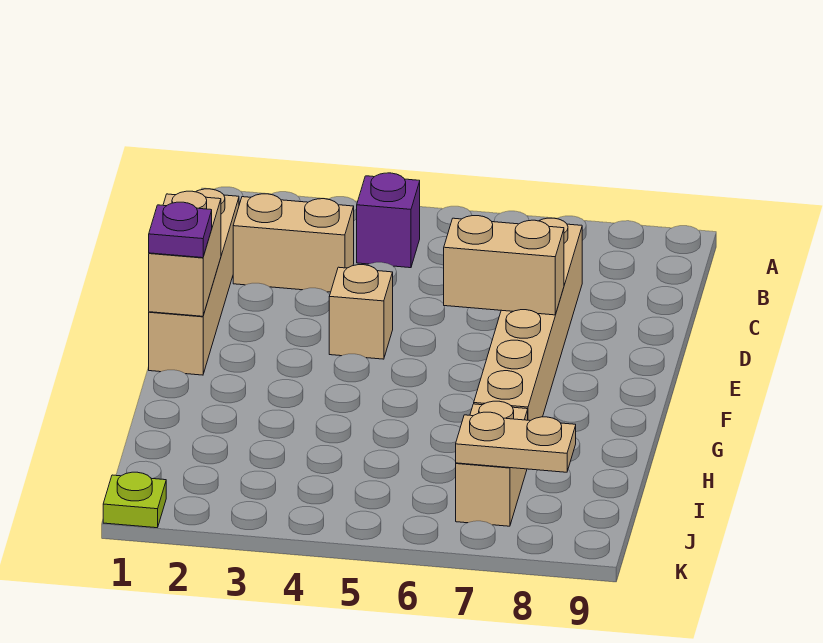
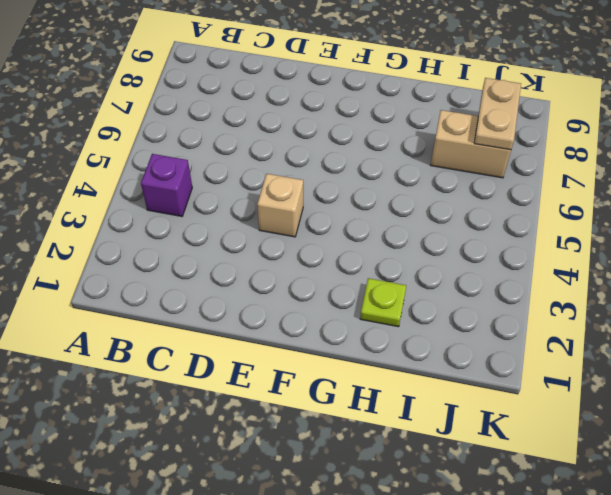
lime 1x1 plate [360,278,406,327] -> lime 1x1 plate moved to [103,472,166,528]
none -> tan 1x4 brick [149,189,239,375]
none -> tan 1x2 brick [233,194,354,292]

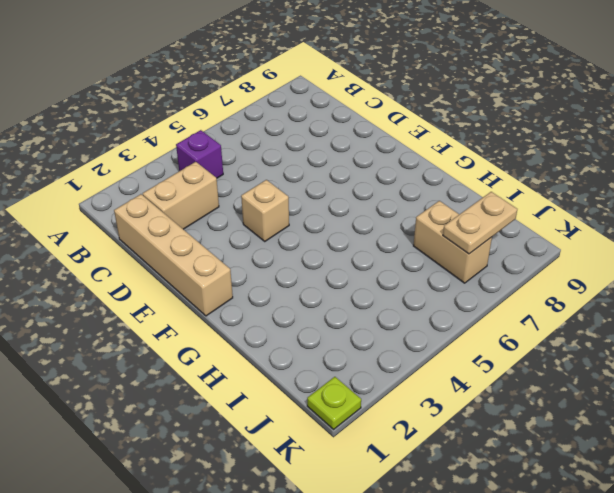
none -> tan 1x6 brick [474,218,582,421]
none -> tan 1x2 brick [149,191,221,316]

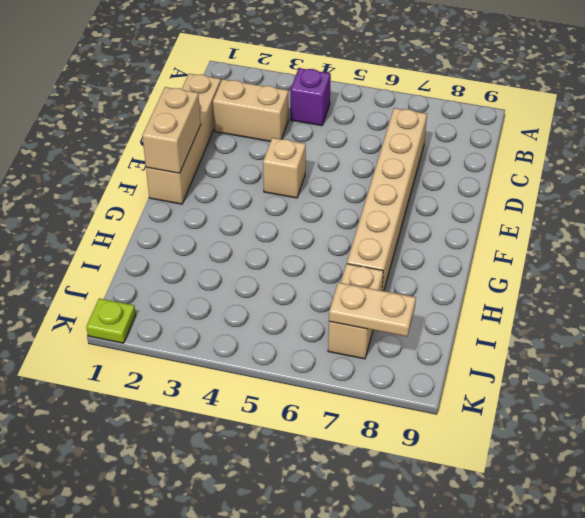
none -> tan 1x2 brick [444,216,564,315]
none -> purple 1x1 plate [149,202,212,258]

